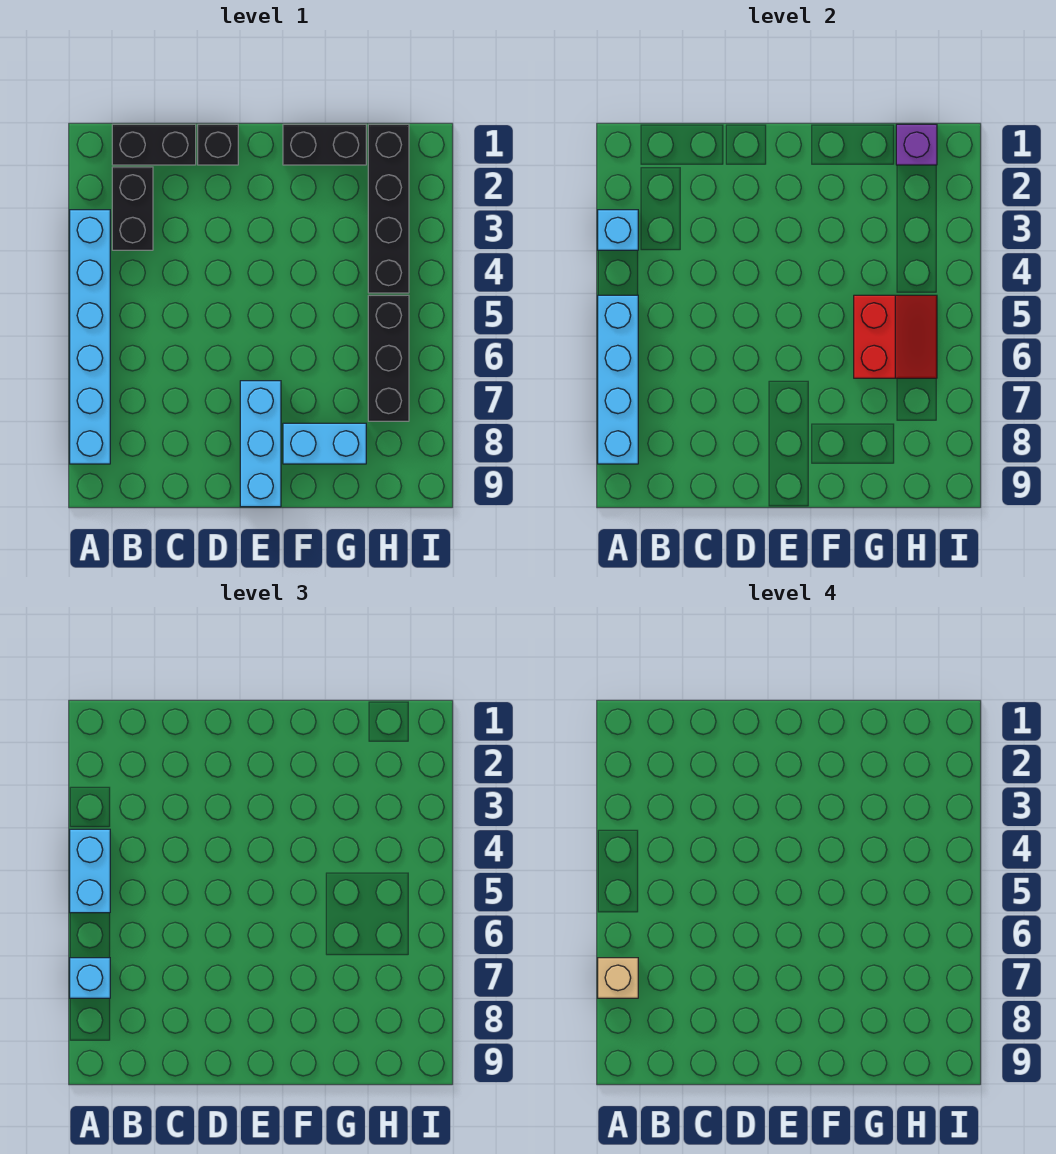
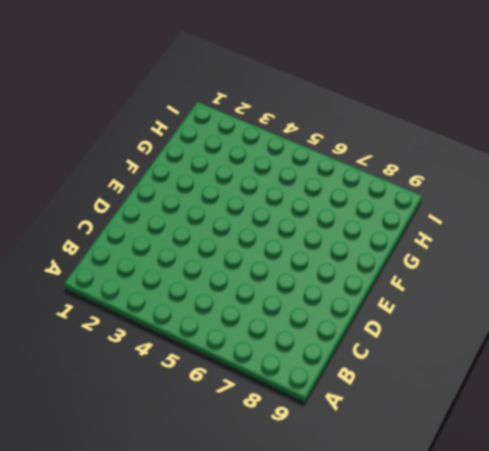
none -> cyan 1x6 brick [70,210,110,464]
none -> black 1x2 brick [112,124,196,165]
none -> black 1x2 brick [112,167,153,250]

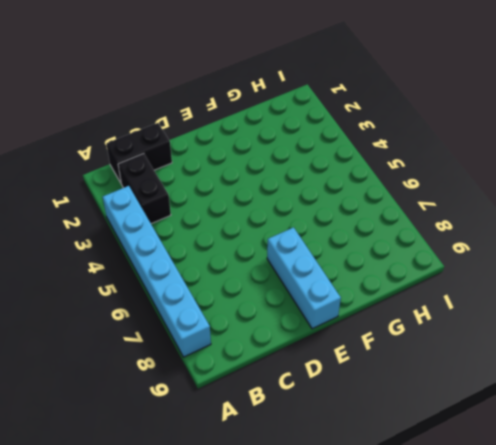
none -> black 1x1 brick [198,124,238,165]
none -> black 1x2 brick [283,124,366,165]
none -> cyan 1x2 brick [283,423,366,464]

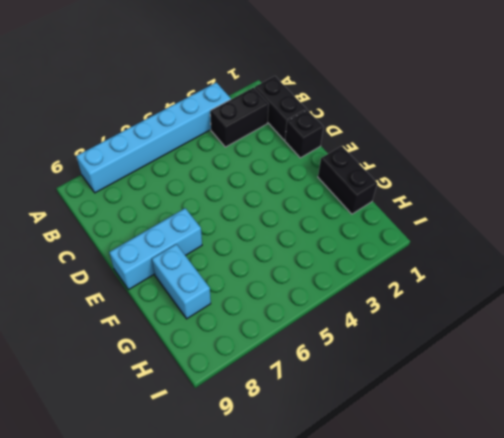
none -> black 1x4 brick [368,124,409,293]
none -> black 1x3 brick [368,295,409,421]
none -> cyan 1x1 brick [598,210,638,250]

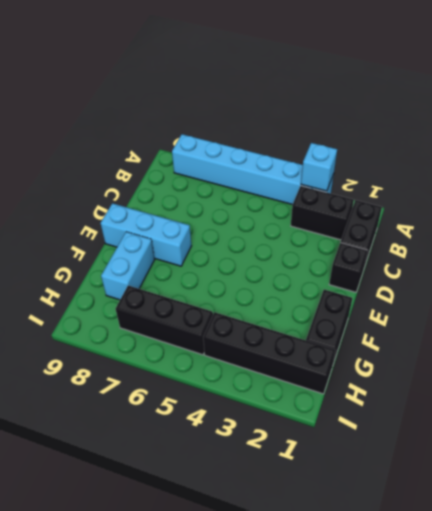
none -> cyan 1x4 brick [598,295,638,464]
none -> red 2x2 slope [854,295,937,378]
none -> purple 1x1 brick [896,124,937,165]

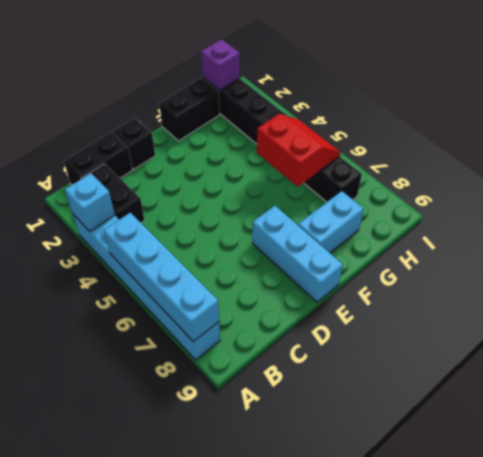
none -> cyan 1x2 brick [70,829,110,913]
none -> cyan 1x1 brick [70,958,110,998]
none -> tan 1x1 brick [598,958,638,998]

